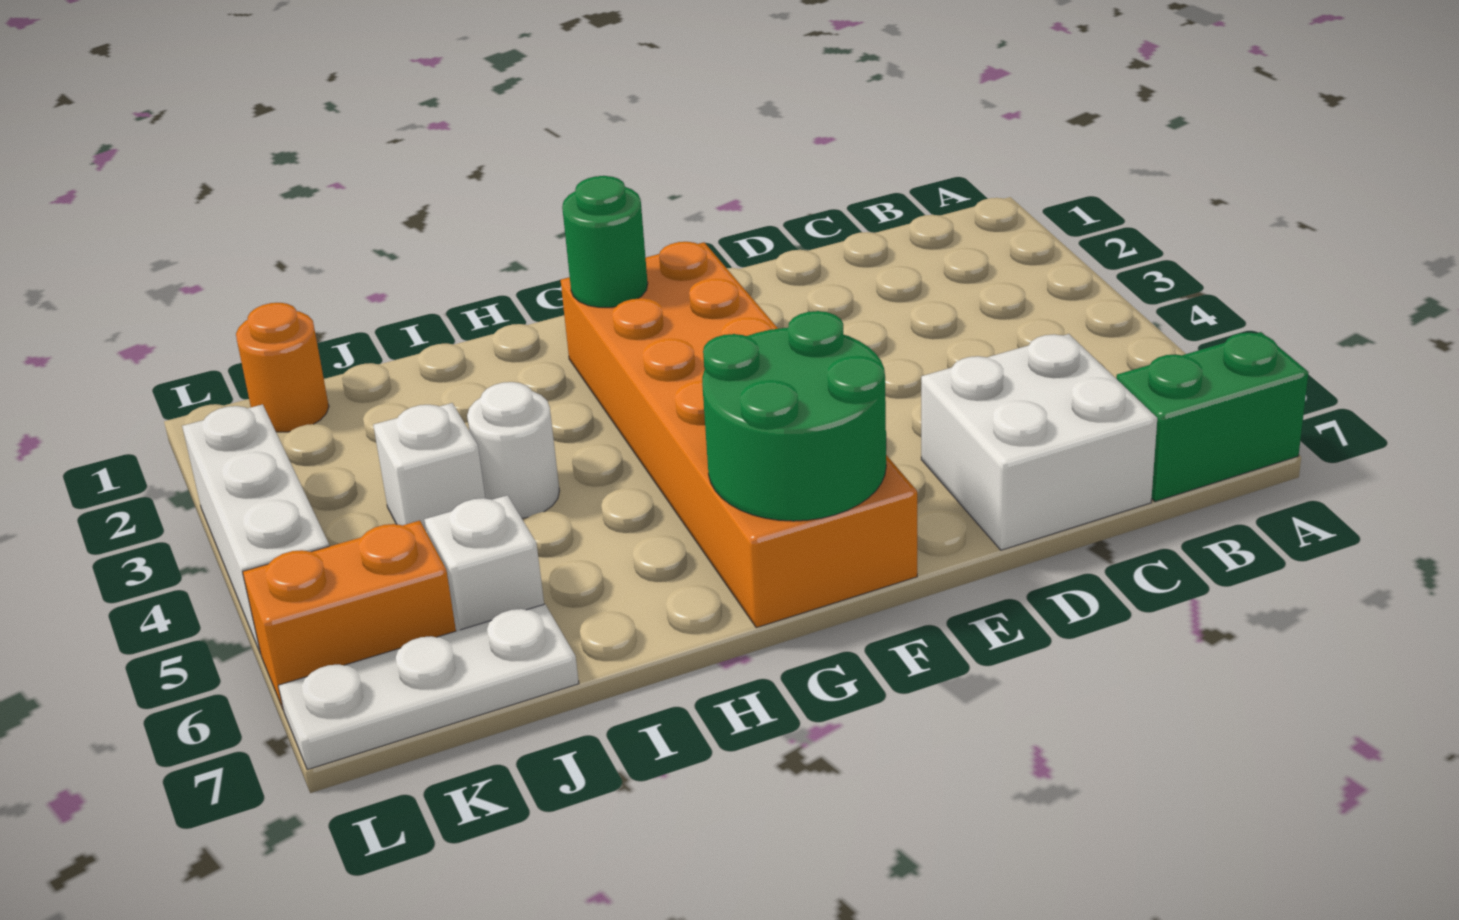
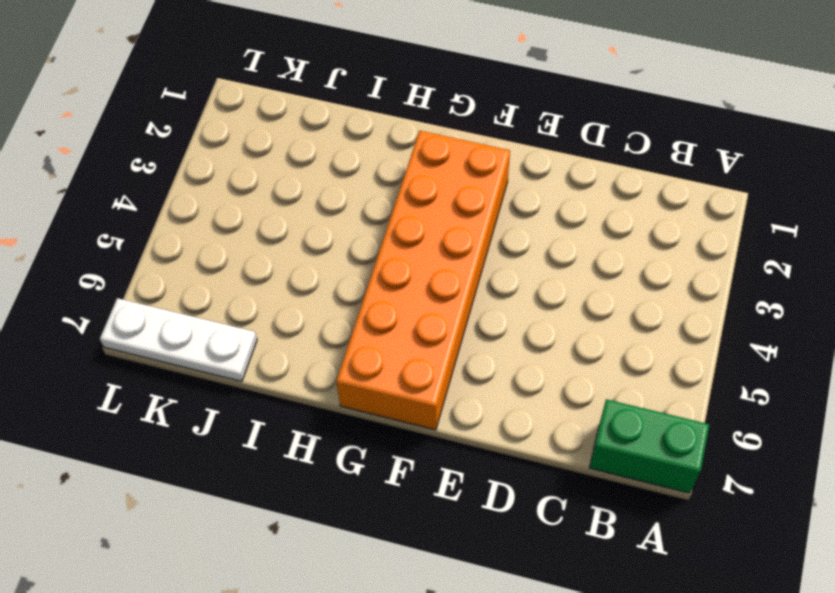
none -> white 2x2 brick [921,334,1157,550]
none -> white 1x1 round brick [467,382,559,518]
none -> white 1x1 brick [373,403,485,531]

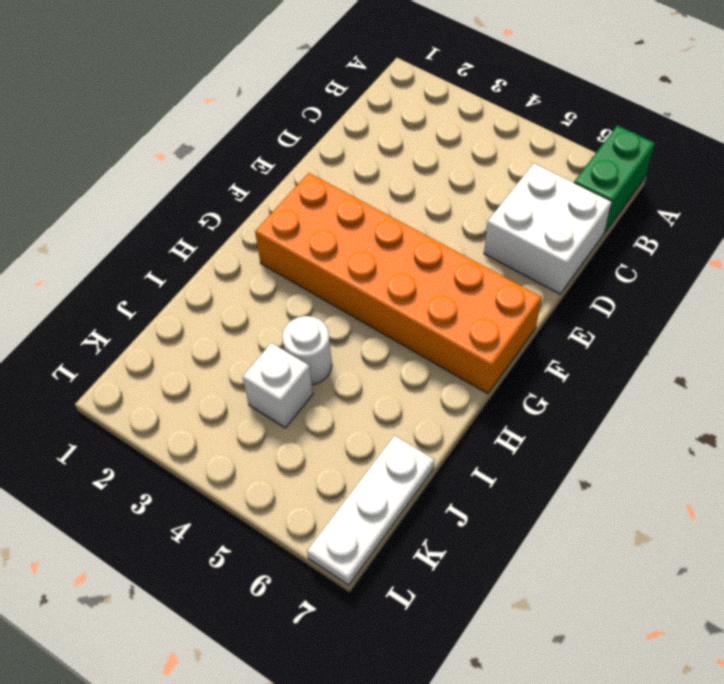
none -> white 1x1 brick [424,495,544,631]
none -> orange 1x1 round brick [236,303,329,432]
none -> orange 1x2 brick [243,521,456,708]

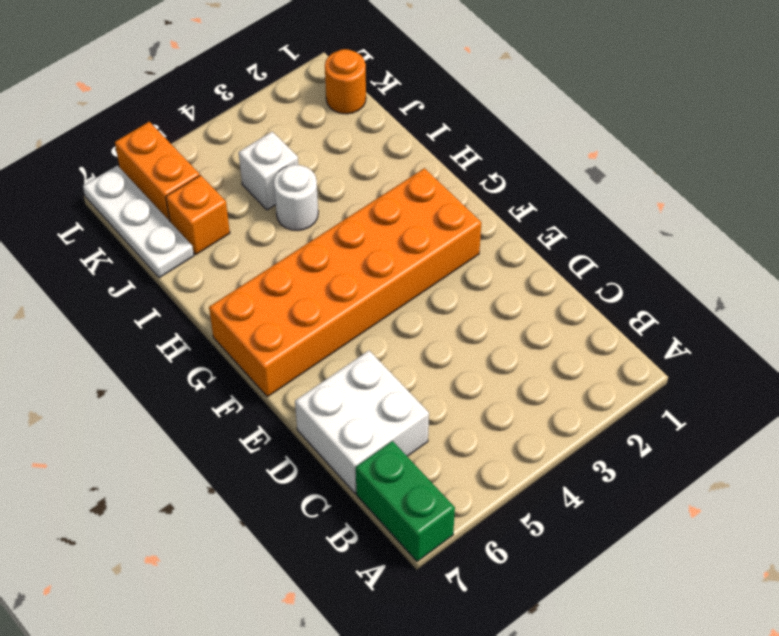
orange 1x1 brick [166,175,230,254] -> white 1x1 brick [424,495,544,631]
none -> white 1x3 brick [182,404,329,654]
none -> green 2x2 round brick [702,311,886,521]
none -> green 1x1 round brick [562,176,648,307]

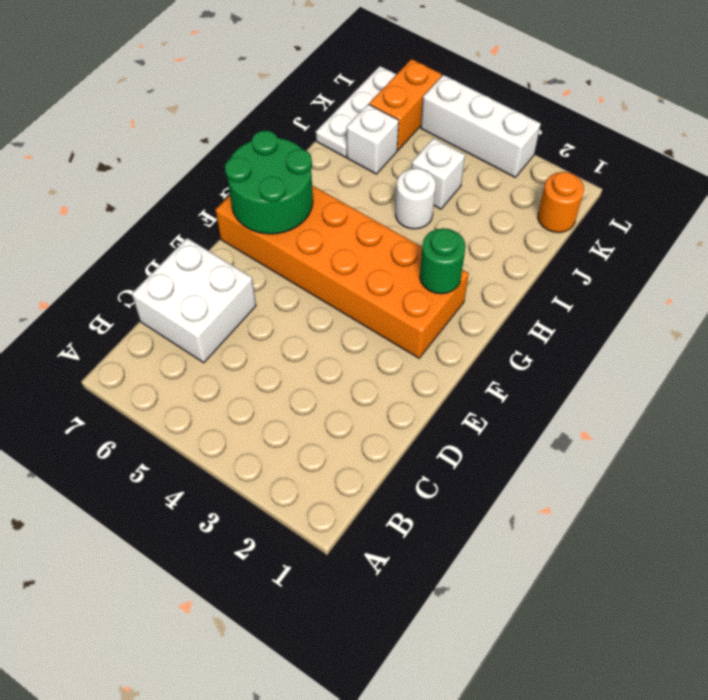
none -> green 1x2 brick [1116,332,1309,502]

